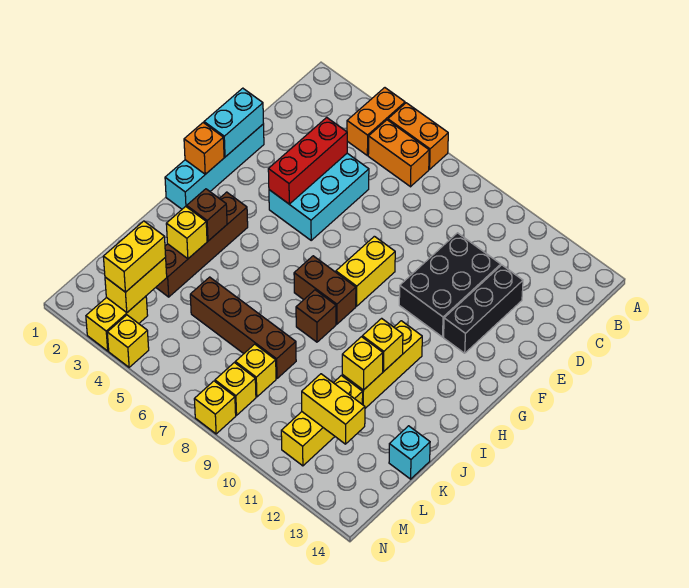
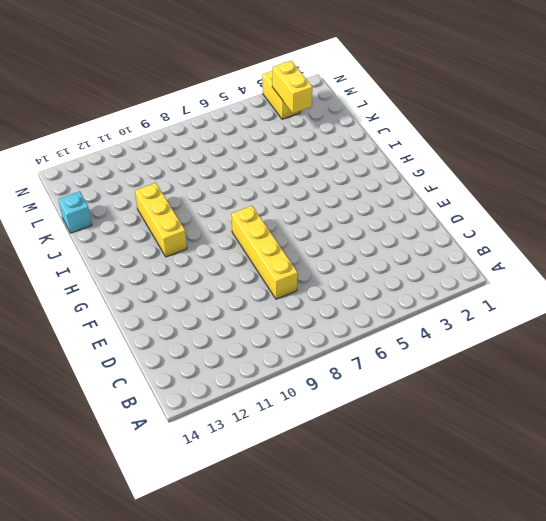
yellow 1x4 brick [231,206,298,299] -> yellow 1x2 brick [336,236,395,306]
none -> orange 1x2 brick [347,88,405,155]
none -> orange 1x2 brick [388,103,448,169]
none -> orange 1x2 brick [368,120,429,187]
none -> cyan 2x3 brick [269,153,369,240]

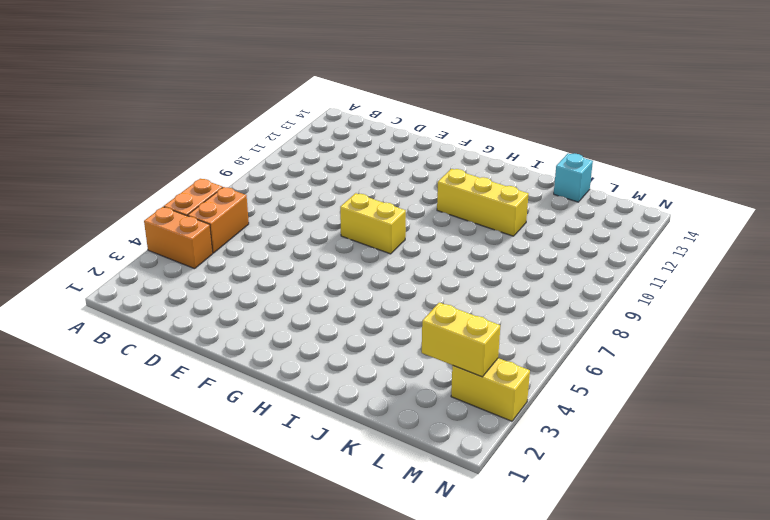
none -> cyan 2x3 brick [269,153,369,240]
none -> black 2x3 brick [399,233,501,337]
none -> black 1x3 brick [444,265,523,353]
none -> cyan 1x4 brick [165,124,264,209]

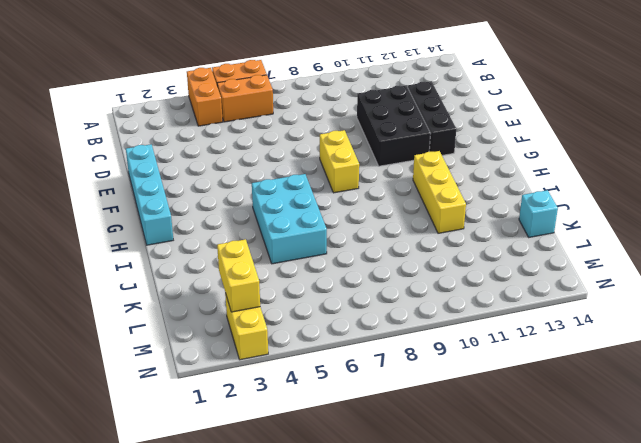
cyan 2x3 brick [252,174,327,264] -> cyan 2x3 brick moved to [269,153,369,240]
none -> brown 1x4 brick [156,192,248,297]
none -> brown 1x2 brick [294,256,356,324]
none -> brown 1x1 brick [296,290,336,342]
none -> brown 1x4 brick [190,277,296,378]

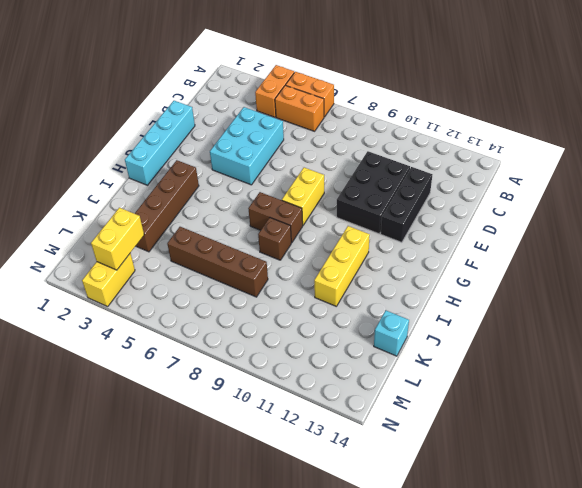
none -> yellow 1x3 brick [281,376,363,466]
none -> yellow 1x1 brick [235,344,276,397]
none -> yellow 1x1 brick [215,363,256,415]
none -> yellow 1x1 brick [107,315,149,367]

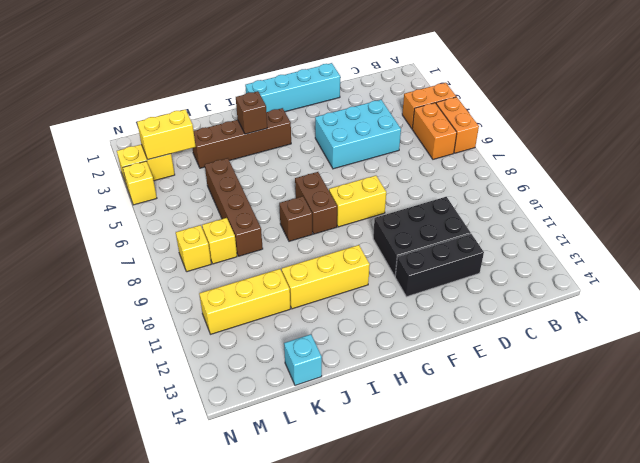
none -> yellow 1x1 brick [194,381,236,434]
none -> red 1x3 brick [268,117,347,204]
none -> cyan 1x2 brick [204,88,263,157]
none -> orange 1x1 brick [184,123,224,174]

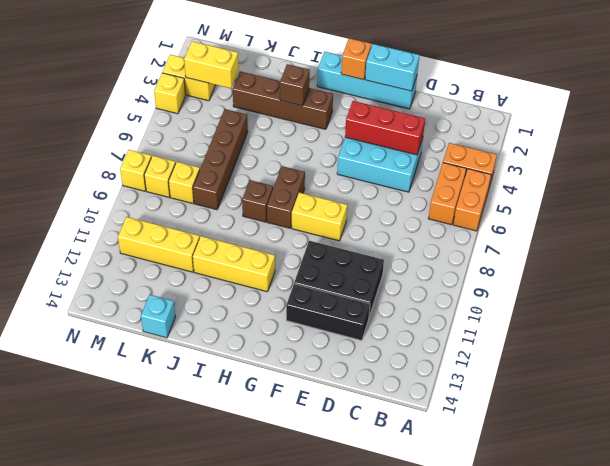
none -> yellow 1x1 brick [362,318,403,371]
none -> yellow 1x1 brick [166,206,207,259]
none -> yellow 1x1 brick [342,337,383,390]
none -> yellow 1x2 brick [302,374,365,444]

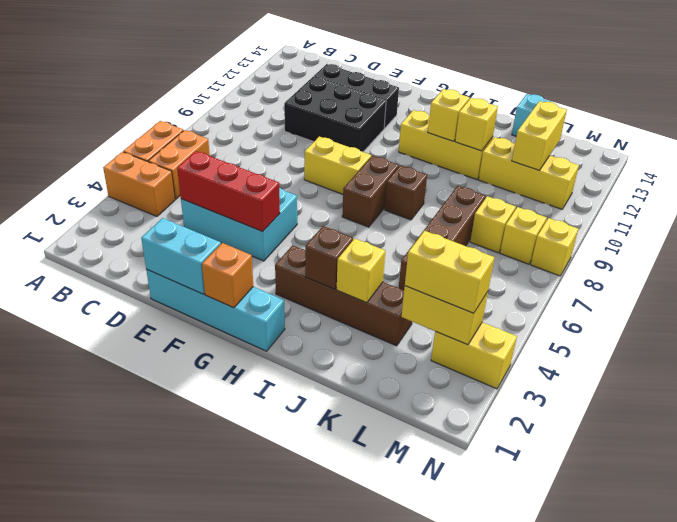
none -> yellow 1x1 brick [107,315,149,367]

